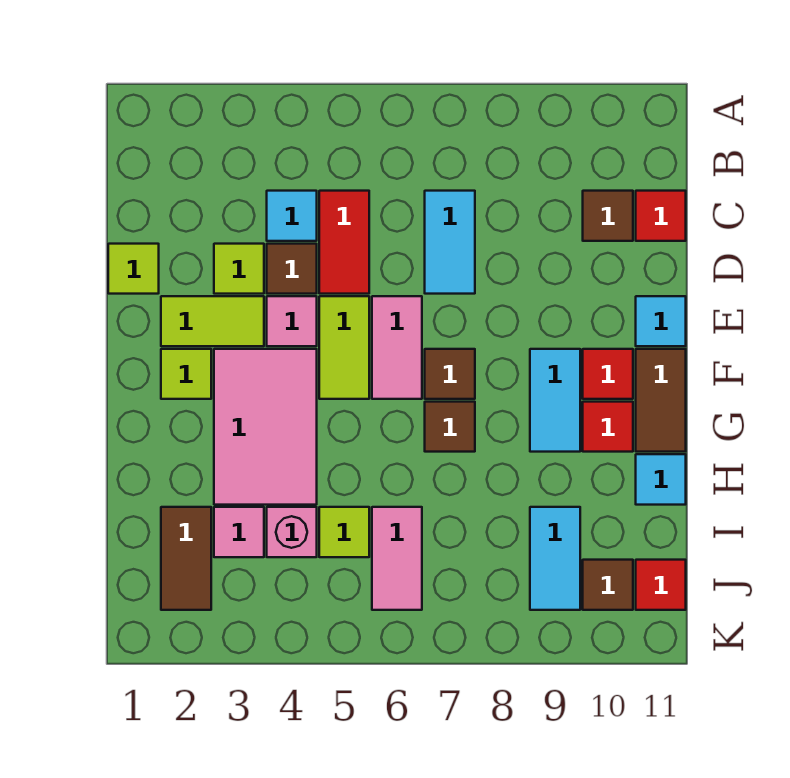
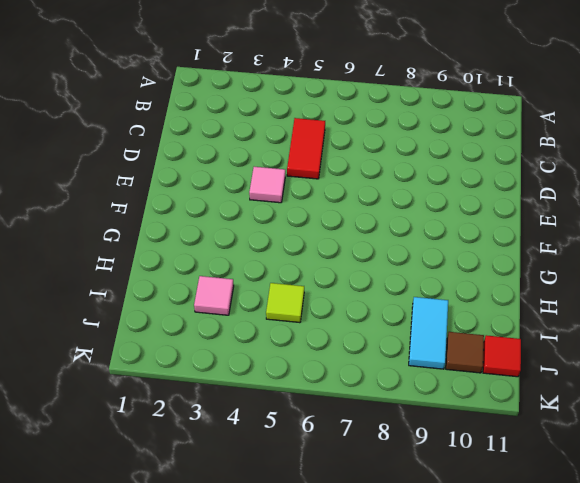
none -> cyan 1x1 tile [267,191,317,241]
none -> cyan 1x2 tile [425,191,475,294]
none -> brown 1x1 tile [583,191,633,241]
none -> red 1x1 tile [636,191,686,241]

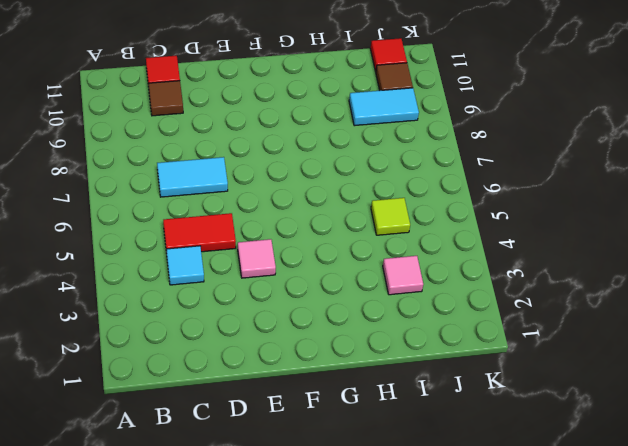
none -> lime 1x1 tile [108,244,159,294]
none -> lime 1x1 tile [214,244,264,294]
none -> brown 1x1 tile [267,244,317,294]
none -> lime 1x2 tile [161,296,264,346]

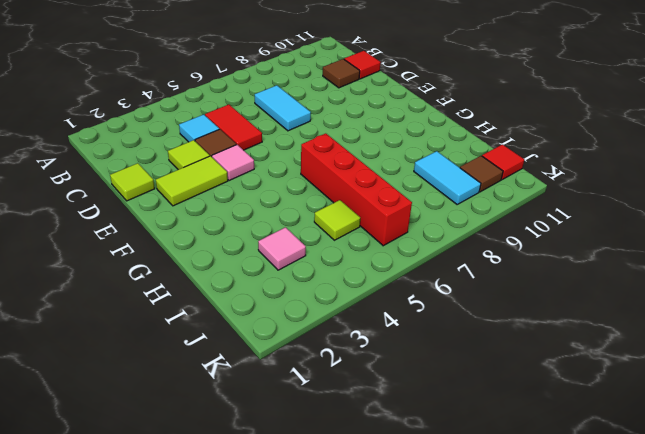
red 1x4 brick [301,133,412,246] -> pink 1x2 tile [372,507,422,610]
none -> lime 1x2 tile [319,296,369,399]
none -> pink 1x2 tile [372,296,422,399]
none -> cyan 1x1 tile [636,296,686,346]
none -> lime 1x1 tile [161,349,211,399]

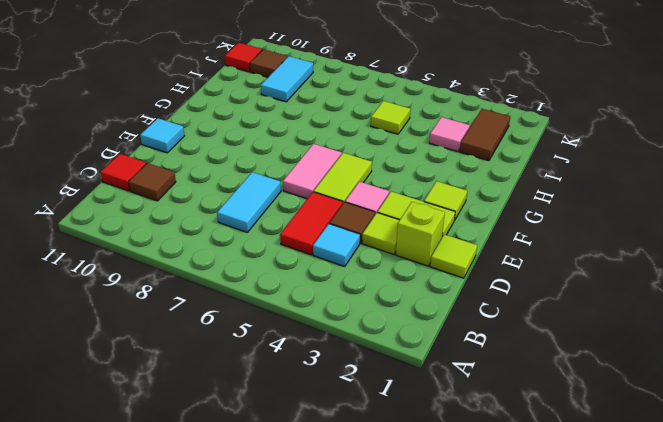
lime 1x1 brick [396,202,445,266] -> none
none -> pink 2x3 tile [214,349,317,505]
none -> brown 1x1 tile [425,349,475,399]
none -> cyan 1x2 tile [530,349,580,452]
none -> red 1x1 tile [583,349,633,399]

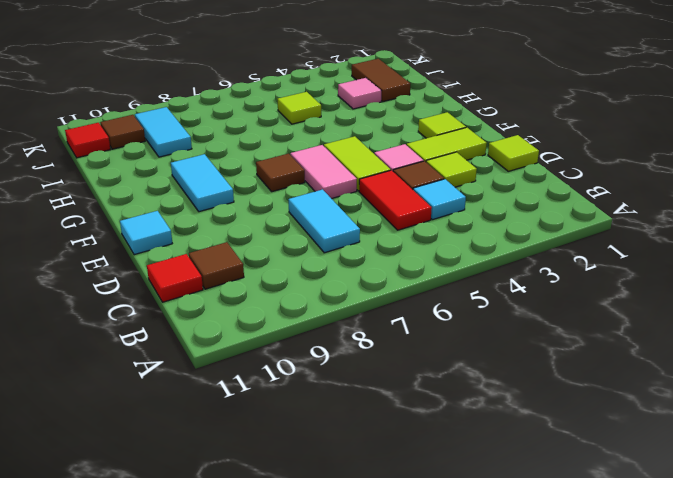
none -> pink 2x3 tile [214,349,317,505]
none -> red 1x1 tile [583,349,633,399]
none -> brown 1x2 tile [636,349,686,452]
none -> brown 1x1 tile [425,402,475,452]

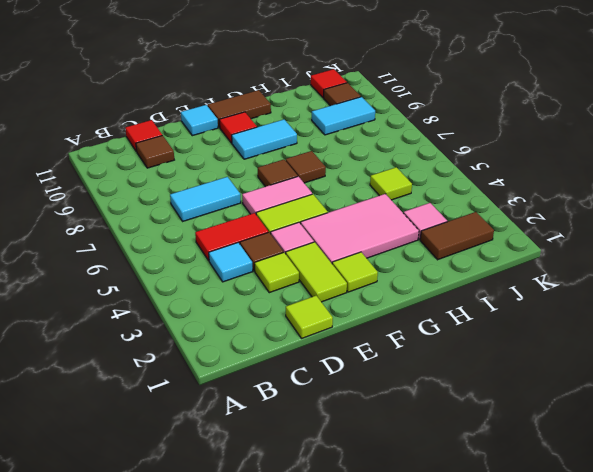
none -> red 1x1 tile [583,402,633,452]
none -> cyan 1x1 tile [636,454,686,505]
none -> pink 1x1 brick [267,507,317,557]
none -> pink 1x2 tile [372,507,422,610]

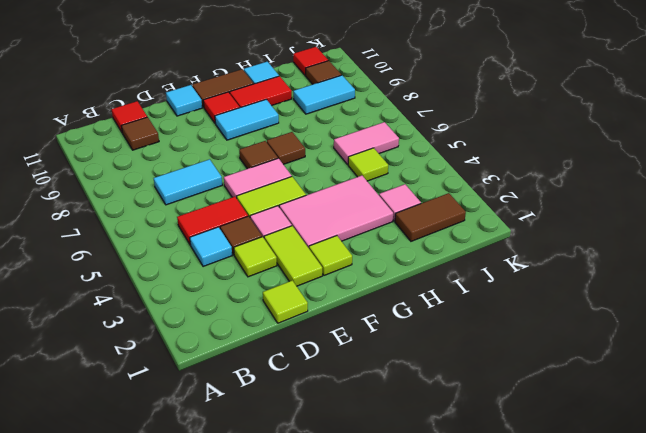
red 1x2 tile [230,76,292,108] -> red 1x1 tile [583,402,633,452]
none -> pink 1x1 brick [267,507,317,557]

